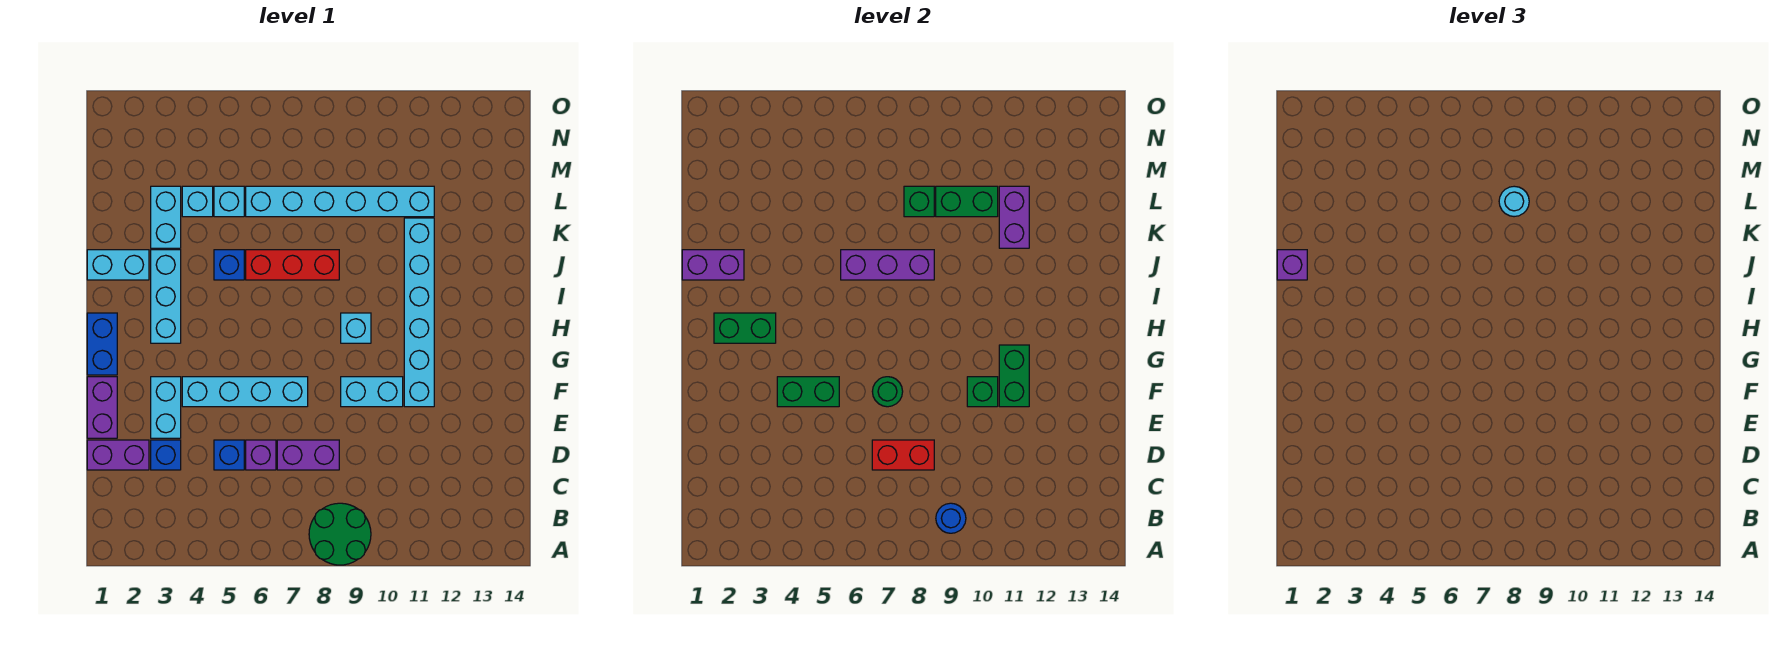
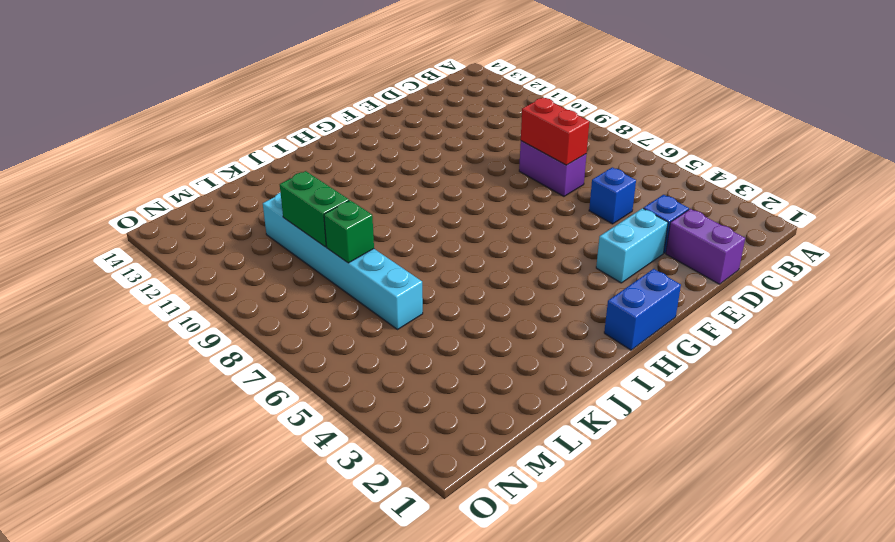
none -> green 2x2 round brick [309,503,371,565]
none -> purple 1x1 brick [246,440,276,470]
none -> purple 1x2 brick [87,377,117,438]
none -> cyan 1x4 brick [182,377,308,407]

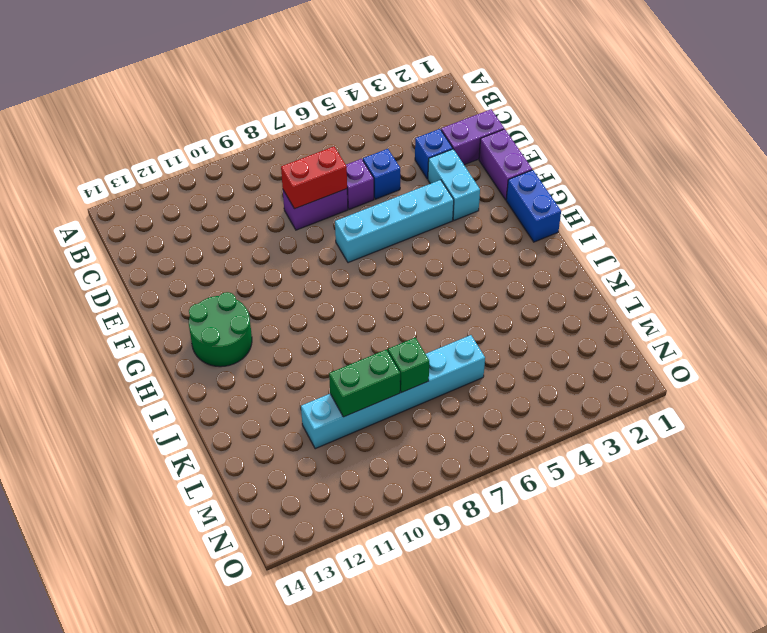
green 2x2 round brick [189,292,252,367] -> green 2x2 round brick moved to [309,503,371,565]
none -> cyan 1x2 brick [341,377,403,407]
none -> cyan 1x6 brick [404,218,434,407]
none -> cyan 1x3 brick [151,250,181,343]
none -> cyan 1x1 brick [341,313,371,343]

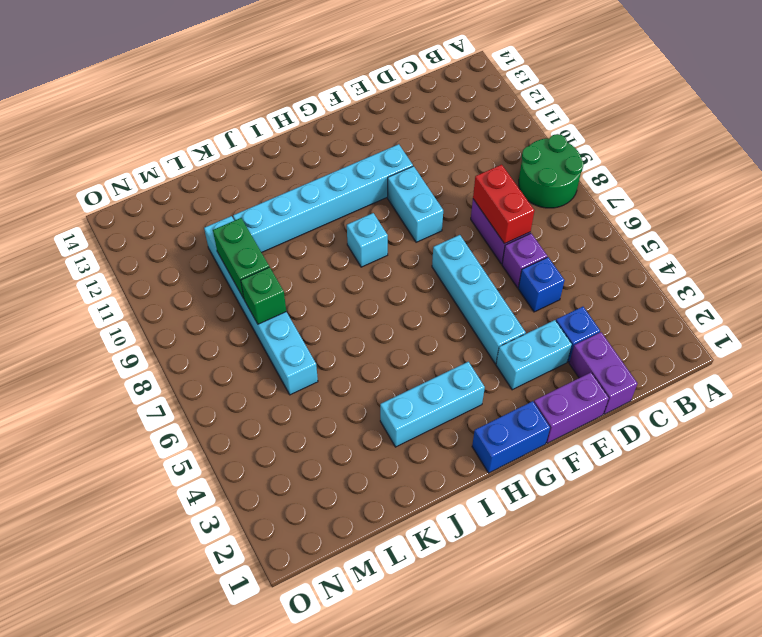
none -> cyan 1x2 brick [87,250,149,280]
none -> blue 1x1 brick [214,250,244,280]
none -> red 1x3 brick [246,250,339,280]
none -> cyan 1x2 brick [151,186,181,248]

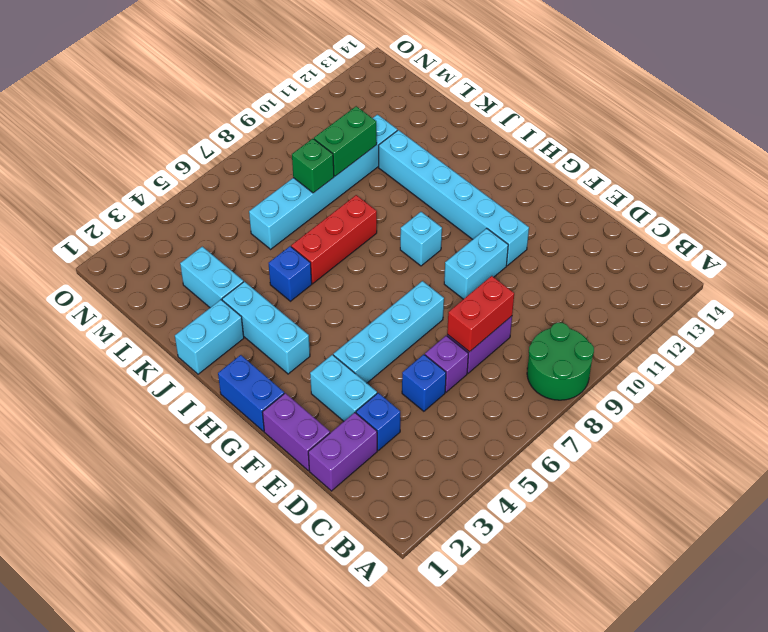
none -> cyan 1x1 brick [182,186,213,217]
none -> cyan 1x1 brick [214,186,244,217]
none -> blue 1x1 round brick [936,503,966,533]
none -> green 1x2 brick [777,377,839,407]

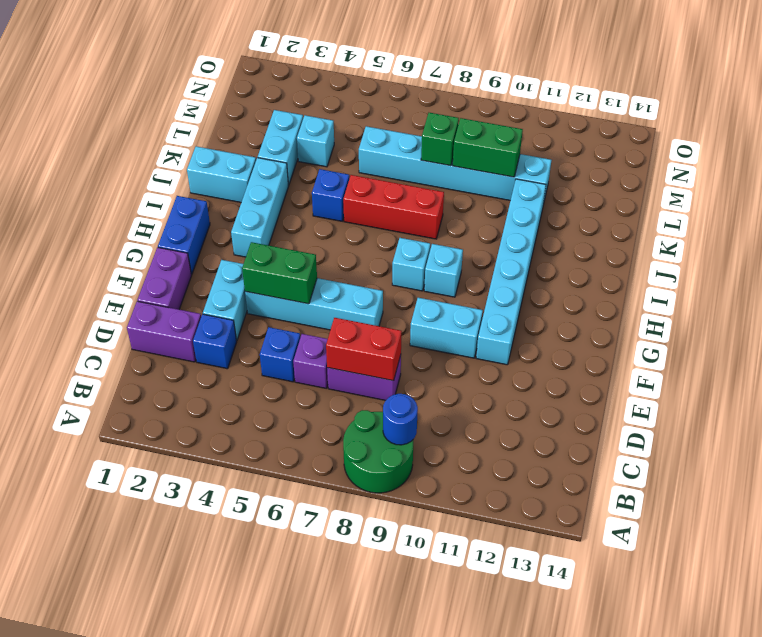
cyan 1x1 brick [392,238,430,291] -> cyan 1x1 brick moved to [214,186,244,217]
none -> green 1x1 round brick [872,377,903,407]
none -> green 1x1 brick [967,377,998,407]
none -> green 1x2 brick [999,345,1029,407]
none -> green 1x2 brick [714,313,776,343]

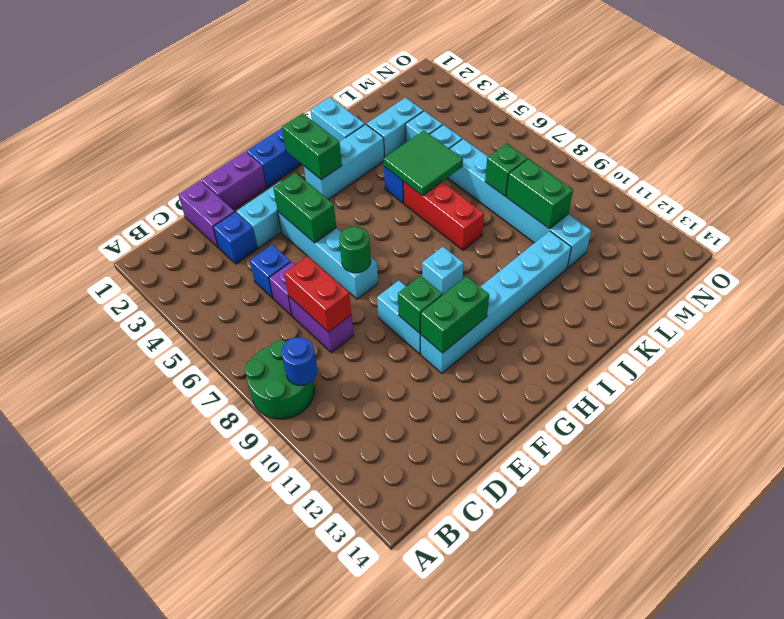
green 2x2 tile [384,130,463,196] -> purple 1x3 brick [841,250,934,280]
none -> purple 1x2 brick [682,250,744,280]
none -> purple 1x2 brick [999,186,1029,248]
none -> purple 1x1 brick [1277,250,1307,280]
none -> cyan 1x1 round brick [1499,186,1529,217]

